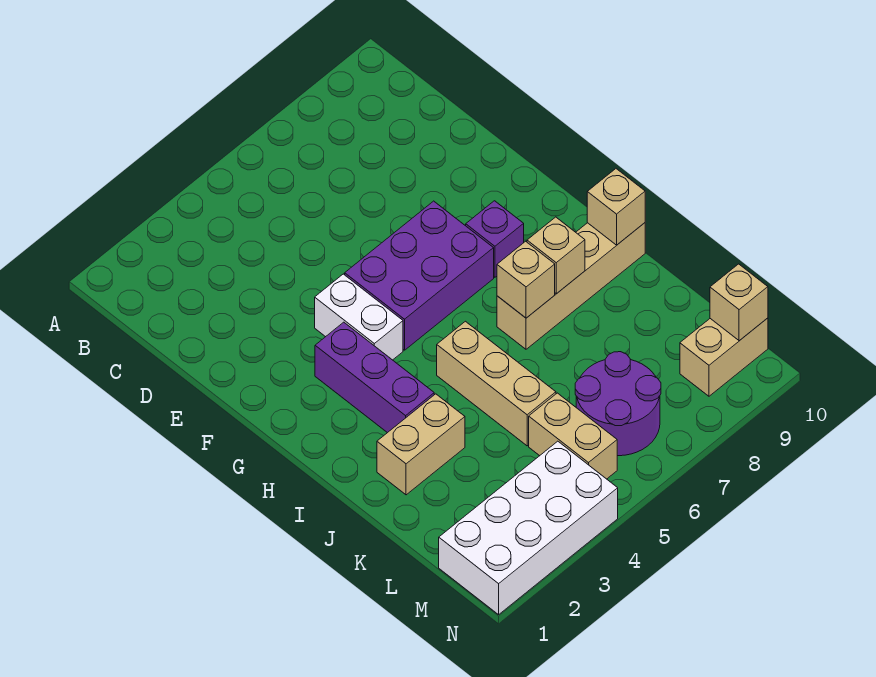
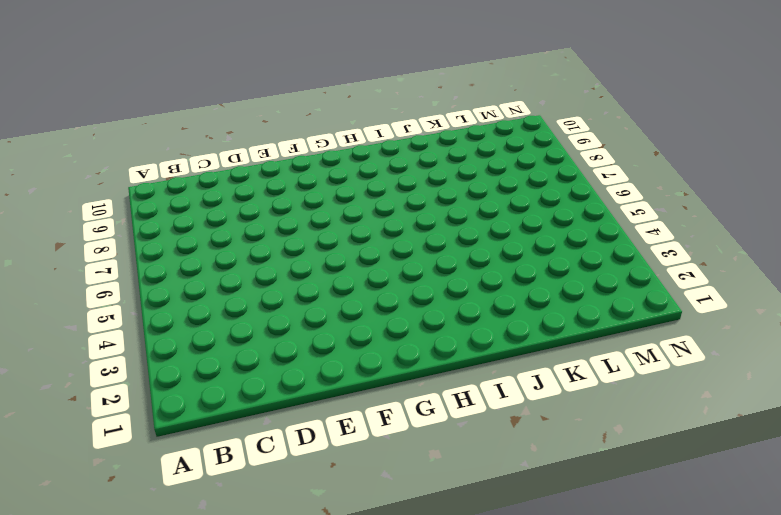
none -> white 1x2 brick [315,274,403,360]
none -> purple 2x3 brick [345,201,494,350]
none -> purple 1x3 brick [315,322,434,433]

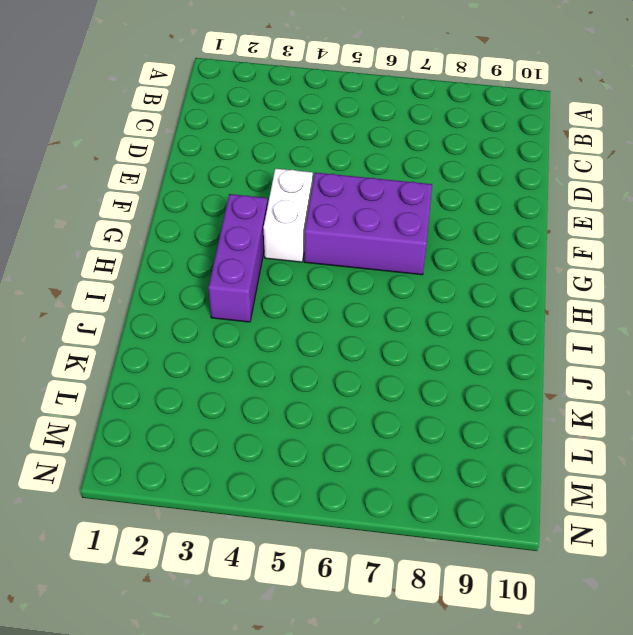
none -> purple 1x1 brick [466,201,524,277]
none -> tan 1x3 brick [437,321,556,446]
none -> tan 1x4 brick [497,223,645,349]

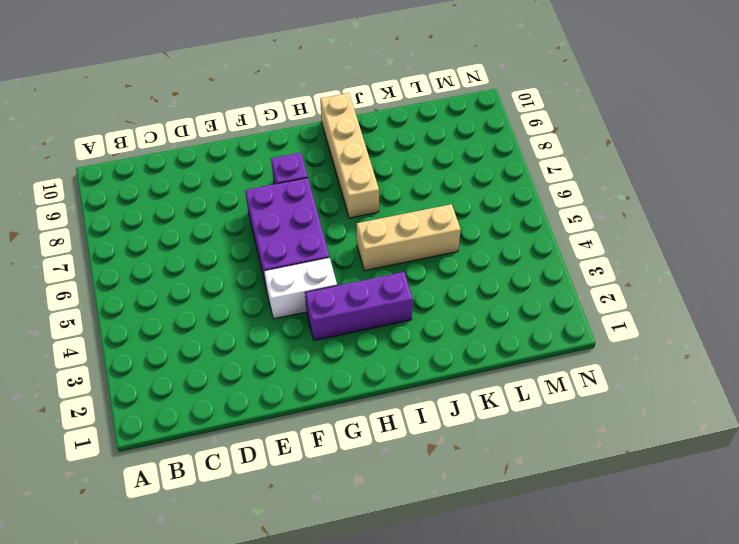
none -> tan 1x2 brick [377,394,465,495]
none -> tan 1x2 brick [529,393,617,479]
none -> purple 2x2 round brick [575,352,661,456]

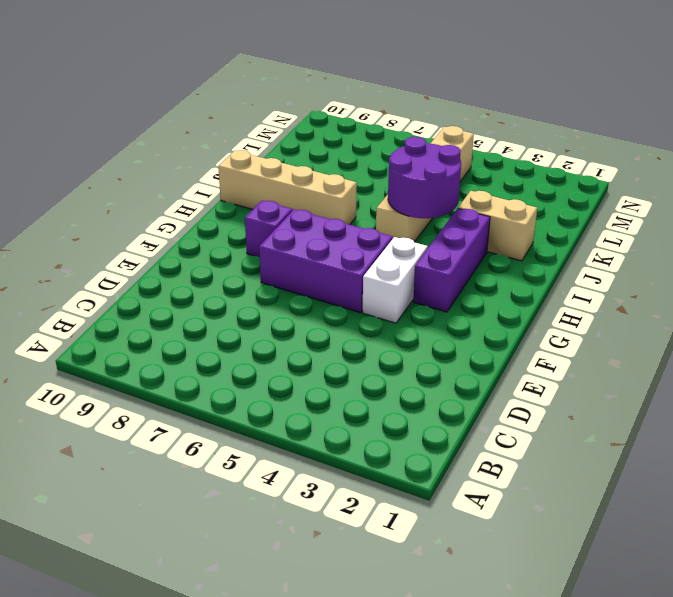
purple 2x2 round brick [388,137,461,218] -> purple 2x2 round brick moved to [575,352,661,456]
none -> white 2x4 brick [439,441,618,615]
none -> tan 1x2 brick [680,318,768,396]
none -> tan 1x1 brick [497,241,555,318]

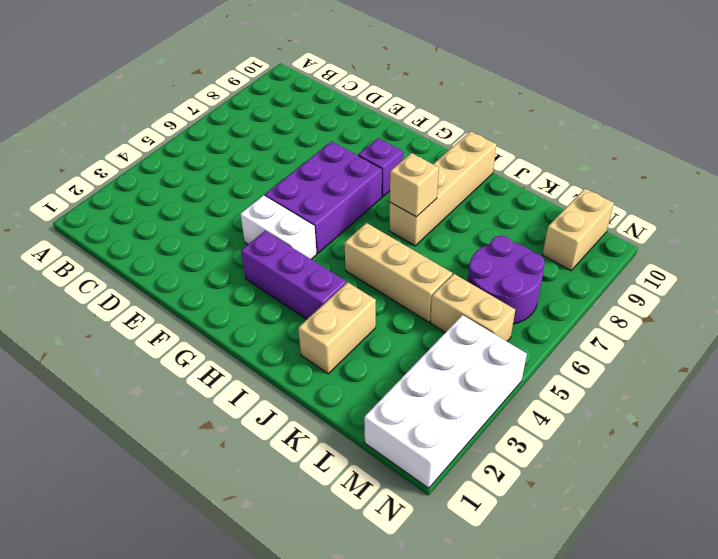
none -> tan 1x1 brick [527,217,585,294]
none -> tan 1x1 brick [587,169,645,245]
none -> tan 1x1 brick [710,264,768,341]

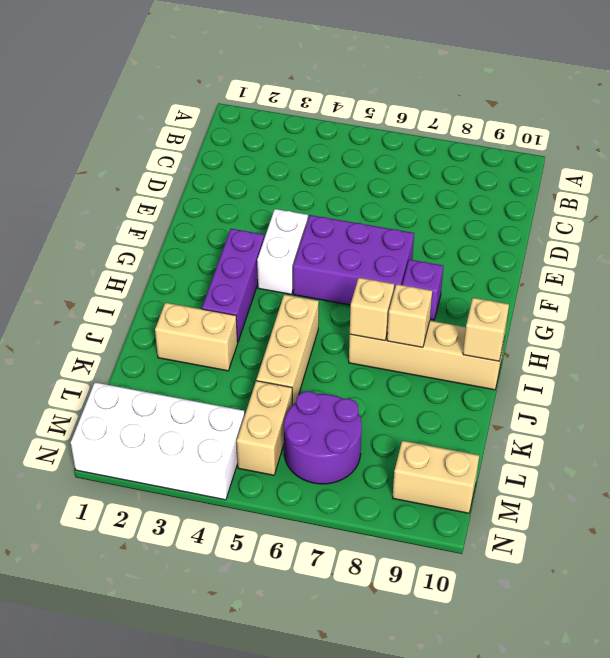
none -> tan 1x1 brick [710,264,768,341]

